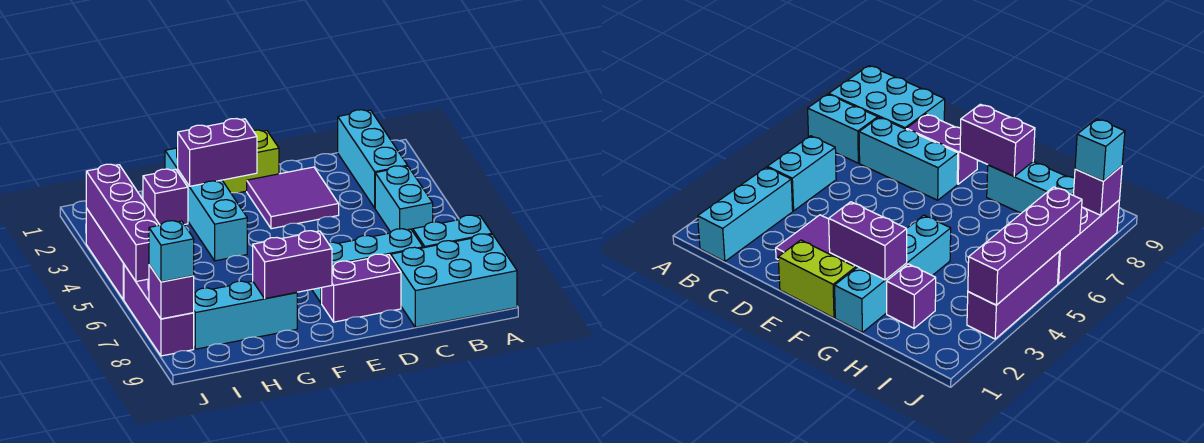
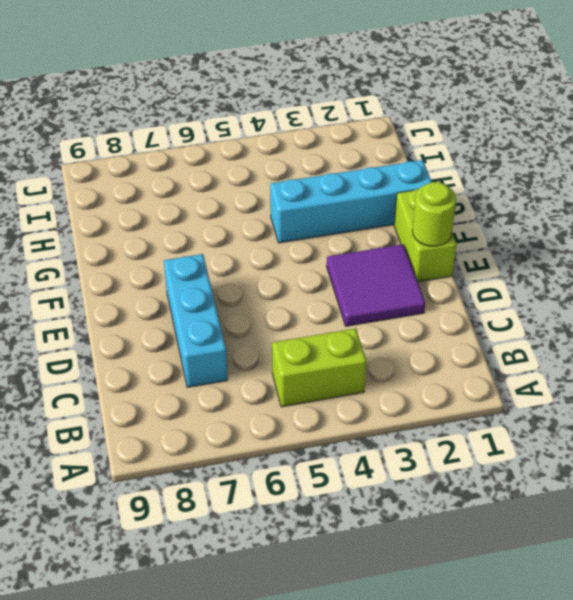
lime 1x2 brick [272,328,366,407] -> cyan 1x2 brick [375,166,433,232]
lime 1x1 round brick [412,182,456,246] -> none
none -> cyan 1x2 brick [413,215,492,248]
none -> cyan 2x3 brick [391,234,517,327]
none -> cyan 1x3 brick [338,110,408,208]

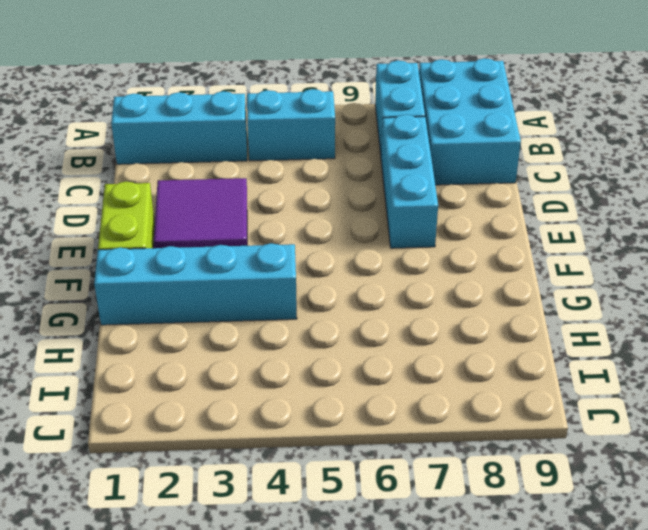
none -> purple 1x2 brick [322,254,401,322]
none -> cyan 1x3 brick [194,281,297,349]
none -> purple 1x1 brick [143,169,188,225]

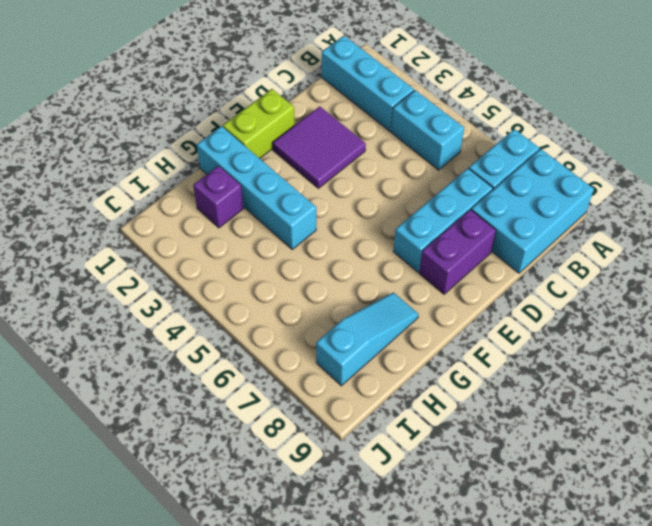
cyan 1x3 slope [316,292,419,386] -> cyan 1x3 brick [194,281,297,349]
none -> purple 1x3 brick [86,208,124,300]
none -> purple 1x3 brick [124,265,194,356]
none -> purple 1x2 brick [178,119,257,186]

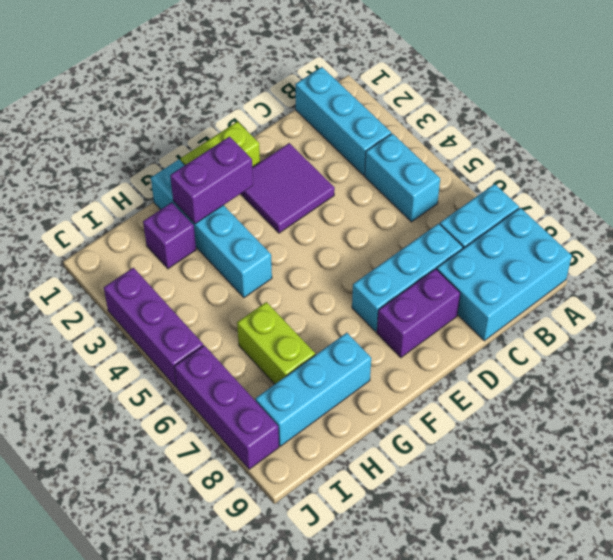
lime 1x2 brick [237,302,315,384] -> none
none -> purple 1x2 brick [253,231,332,299]
none -> purple 1x4 brick [86,164,159,281]
none -> purple 1x1 brick [149,265,194,319]

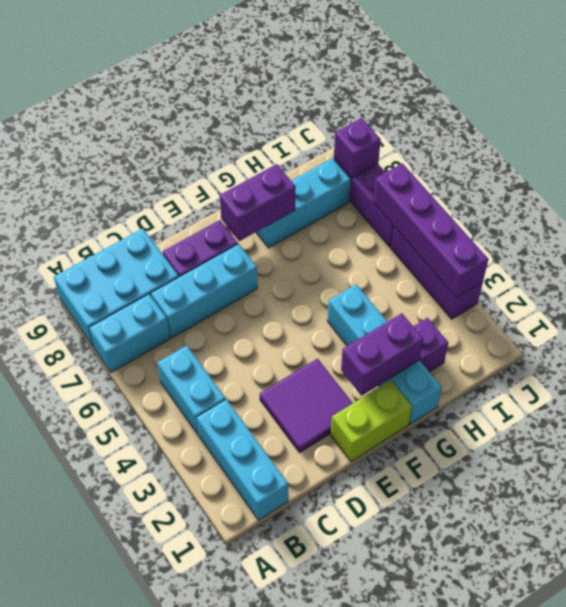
none -> cyan 1x1 brick [149,221,194,282]

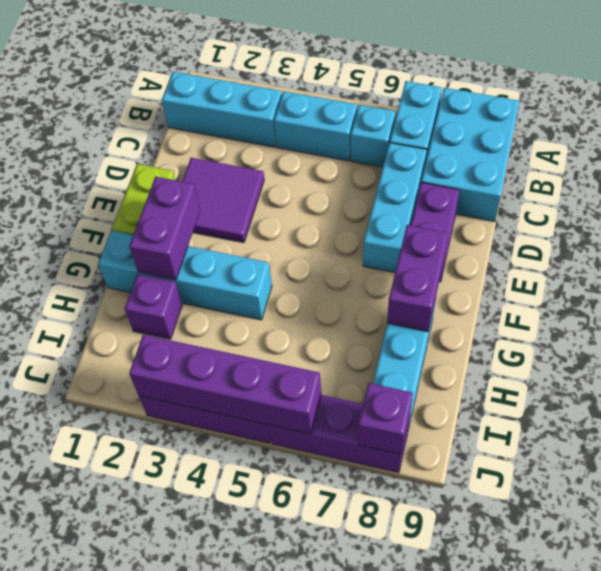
cyan 1x1 brick [351,105,396,167] -> cyan 1x1 brick moved to [149,221,194,282]

